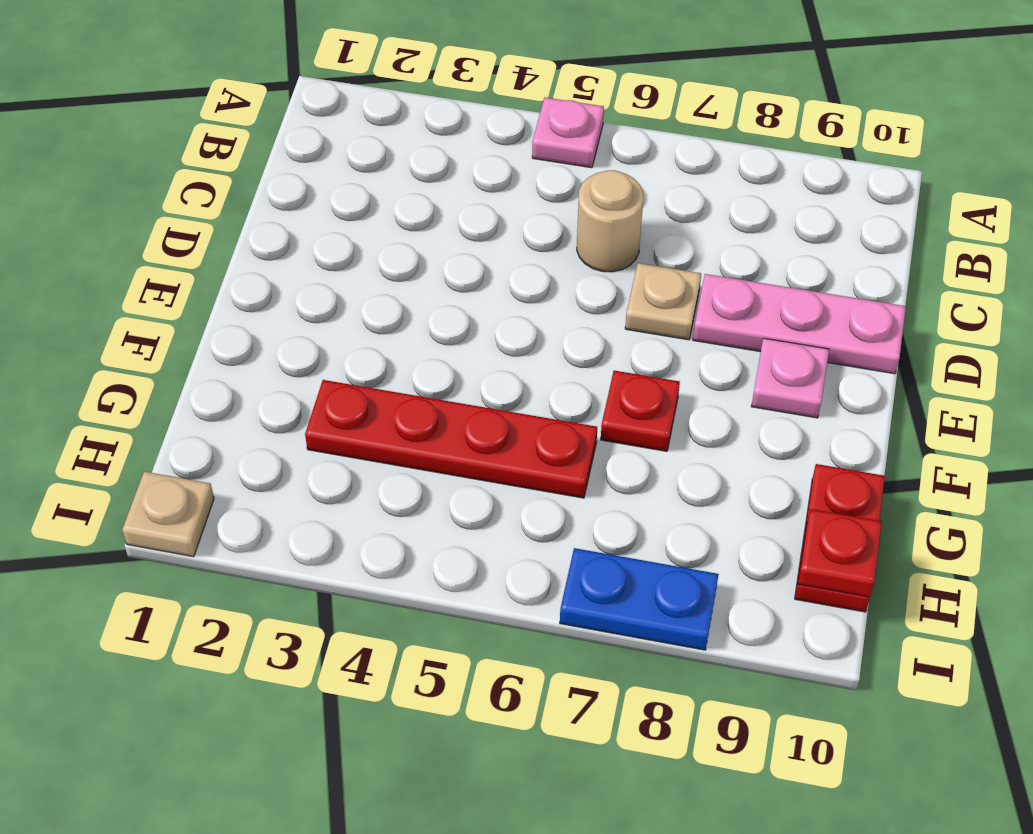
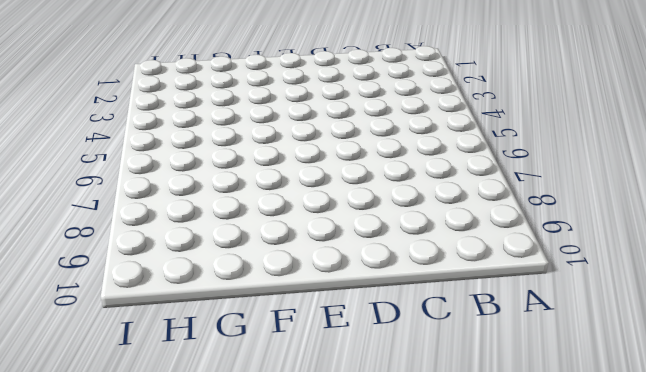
none -> pink 1x1 plate [532,97,604,168]
none -> tan 1x1 round brick [577,170,643,272]

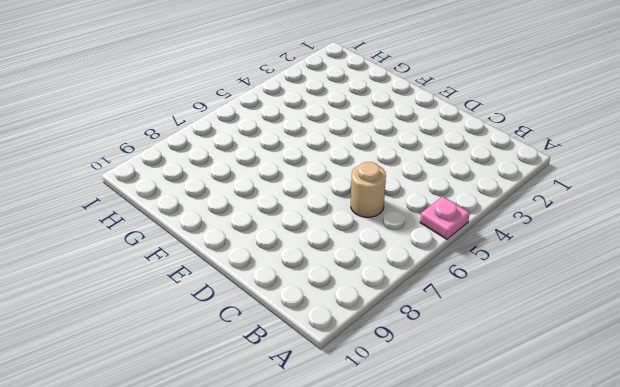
none -> tan 1x1 plate [625,263,701,340]
none -> pink 1x3 plate [693,274,906,374]

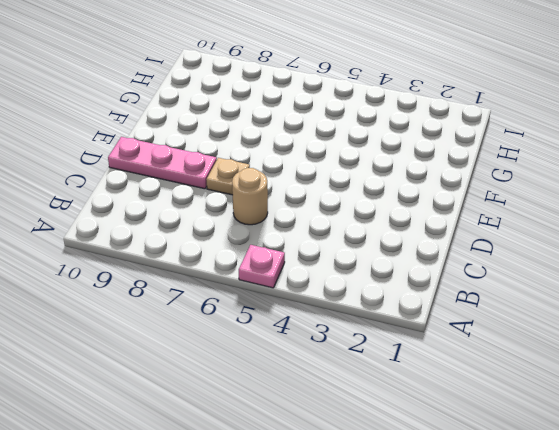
none -> pink 1x1 plate [751,338,829,418]
none -> red 1x1 plate [601,371,680,451]

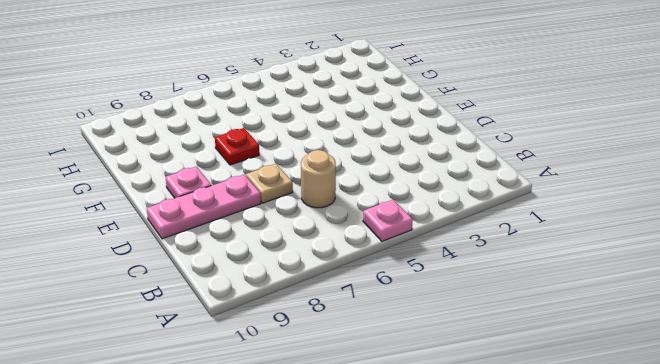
none -> red 1x4 plate [305,380,597,498]
none -> red 1x2 plate [795,464,885,612]

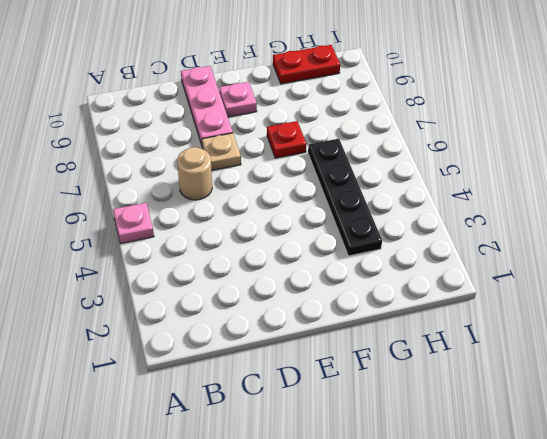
black 1x4 plate [308,139,382,256] -> red 1x4 plate [305,380,597,498]
none -> tan 1x1 plate [122,472,214,557]
none -> blue 1x2 plate [560,548,719,650]

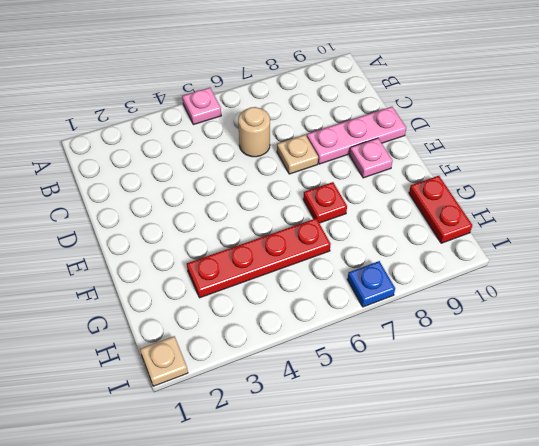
blue 1x1 plate [347,261,395,307] -> blue 1x2 plate [560,548,719,650]
none -> red 1x1 plate [798,509,882,597]

